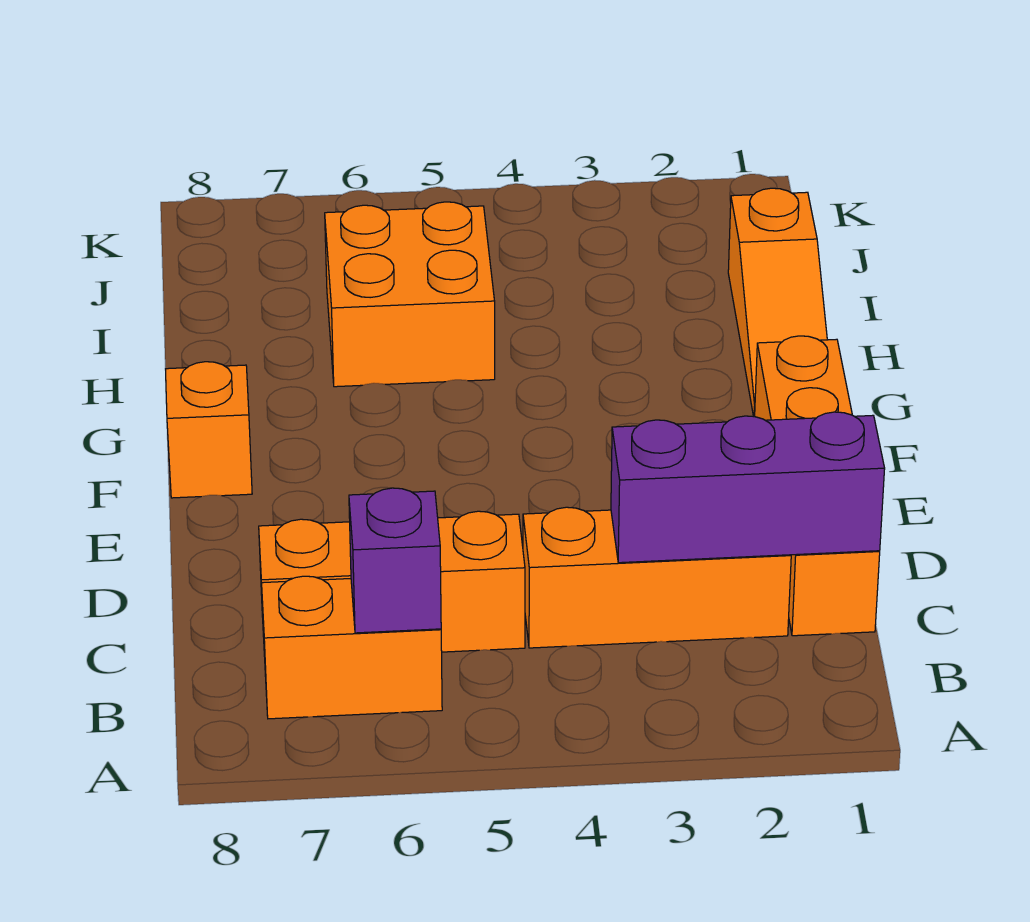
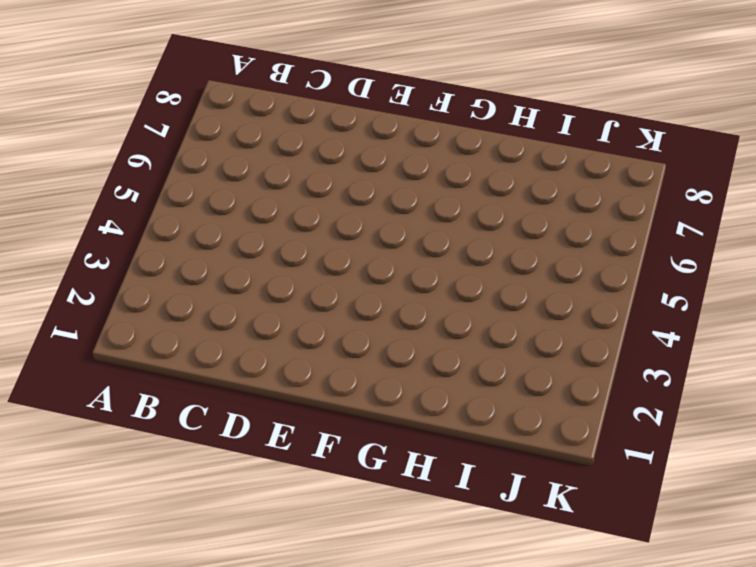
none -> orange 1x2 brick [262,576,442,719]
none -> orange 1x4 brick [755,336,880,636]

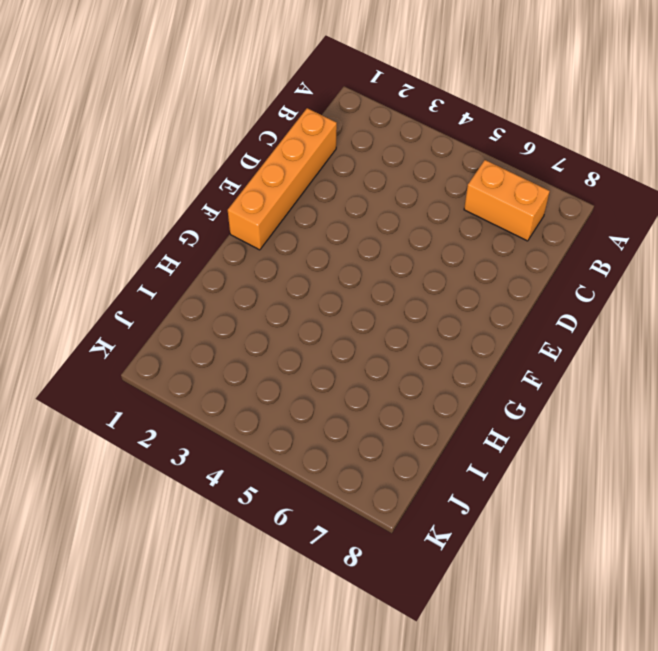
none -> orange 1x3 brick [523,507,791,648]
none -> orange 1x3 brick [259,511,525,652]

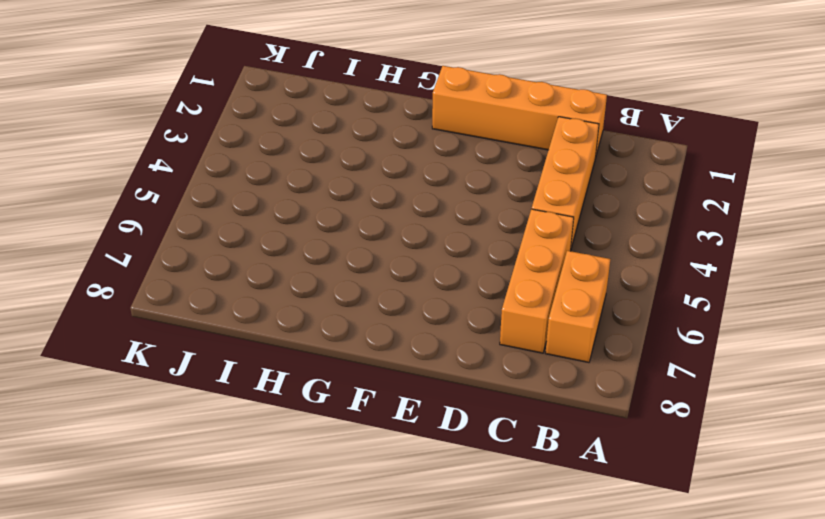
none -> orange 1x1 brick [166,362,252,498]
none -> orange 1x3 slope [728,188,827,417]

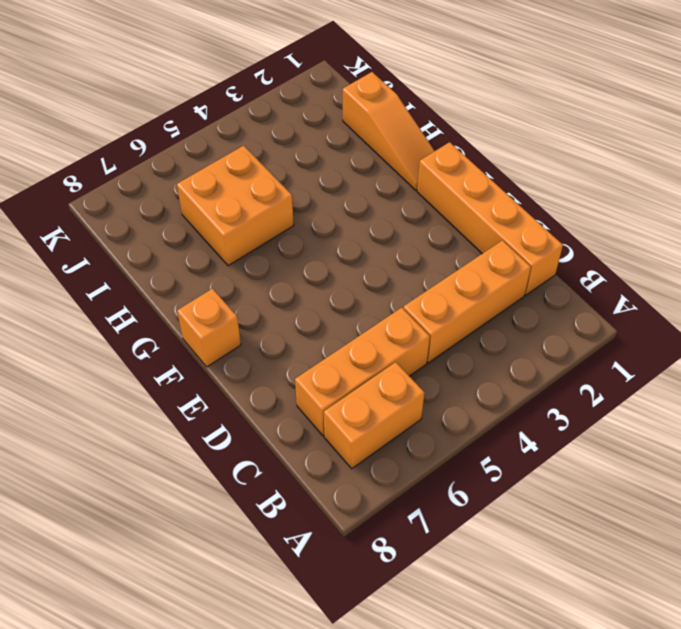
none -> purple 1x1 brick [349,488,441,633]
none -> purple 1x3 brick [611,412,885,563]

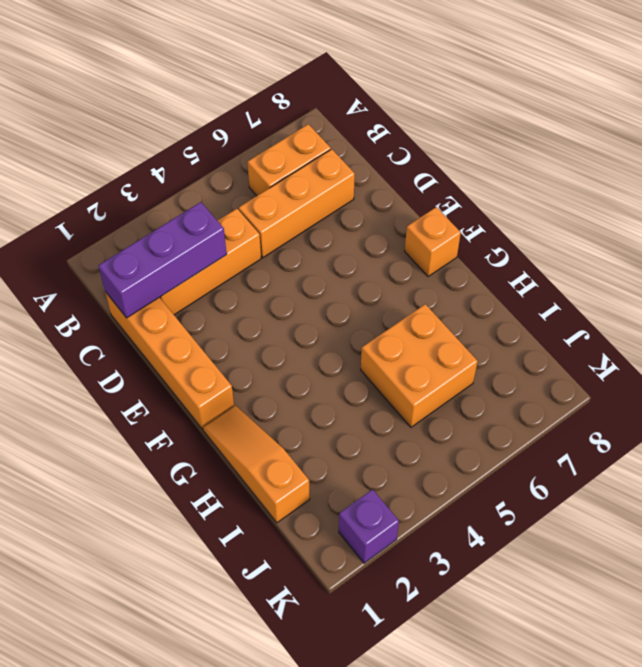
purple 1x1 brick [339,490,399,563] -> purple 1x1 brick moved to [349,488,441,633]

